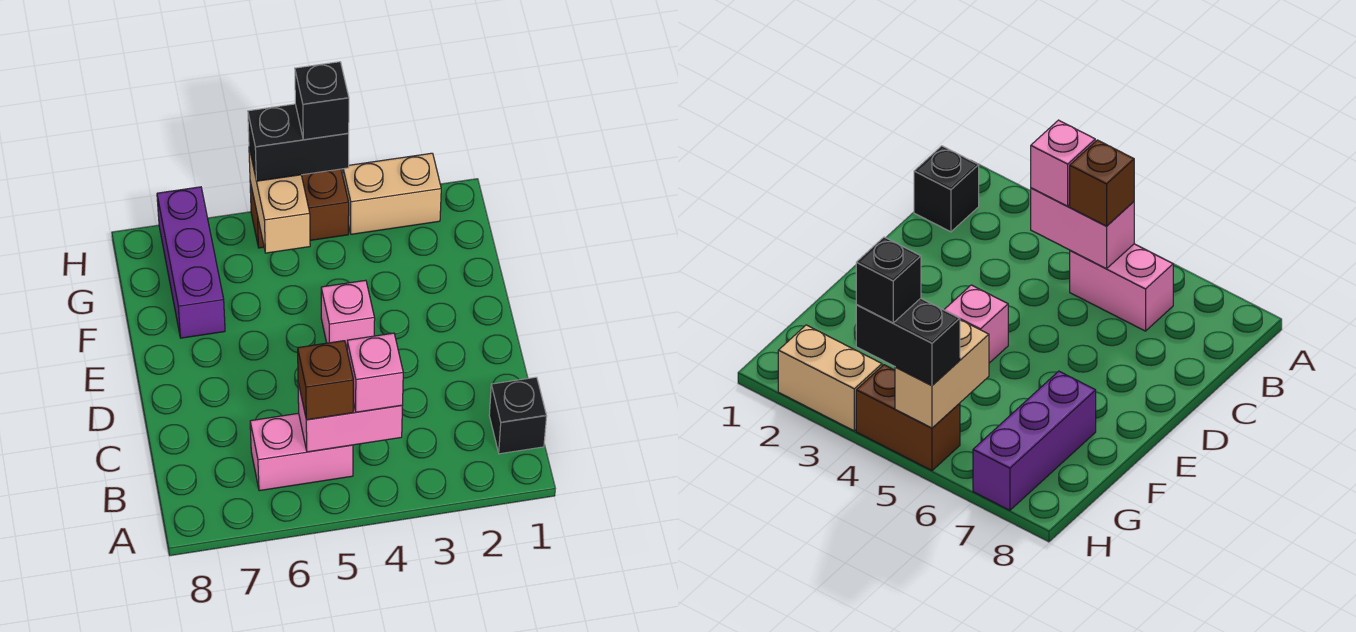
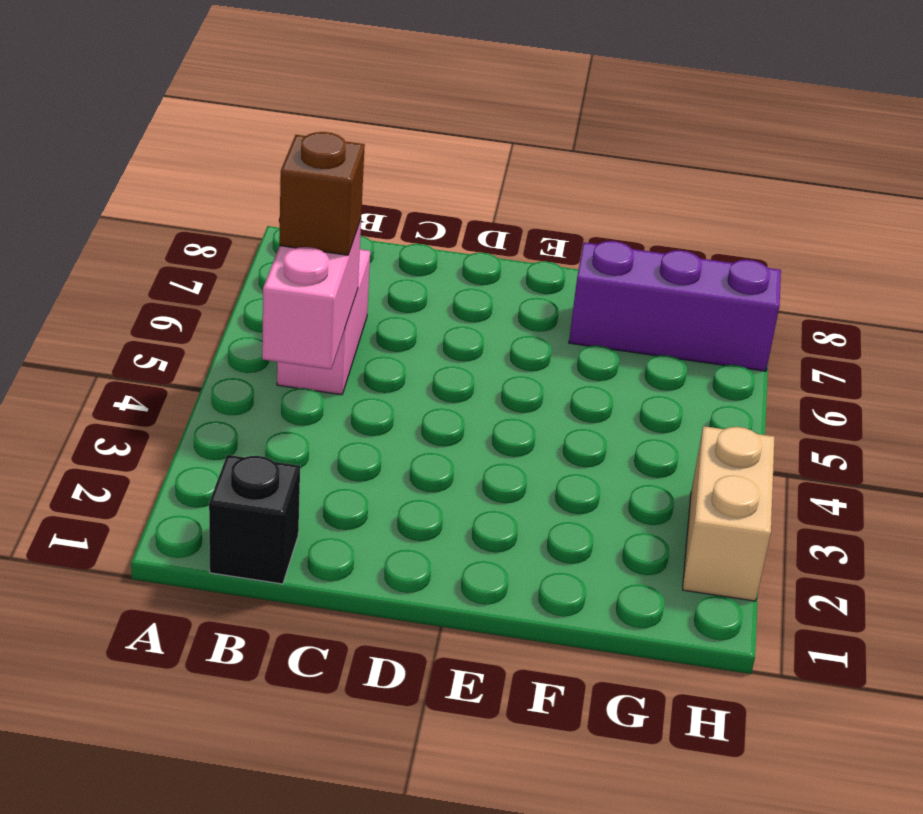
none -> pink 1x1 brick [321,280,375,348]
none -> brown 1x2 brick [250,169,349,248]
none -> tan 1x2 brick [249,148,310,253]

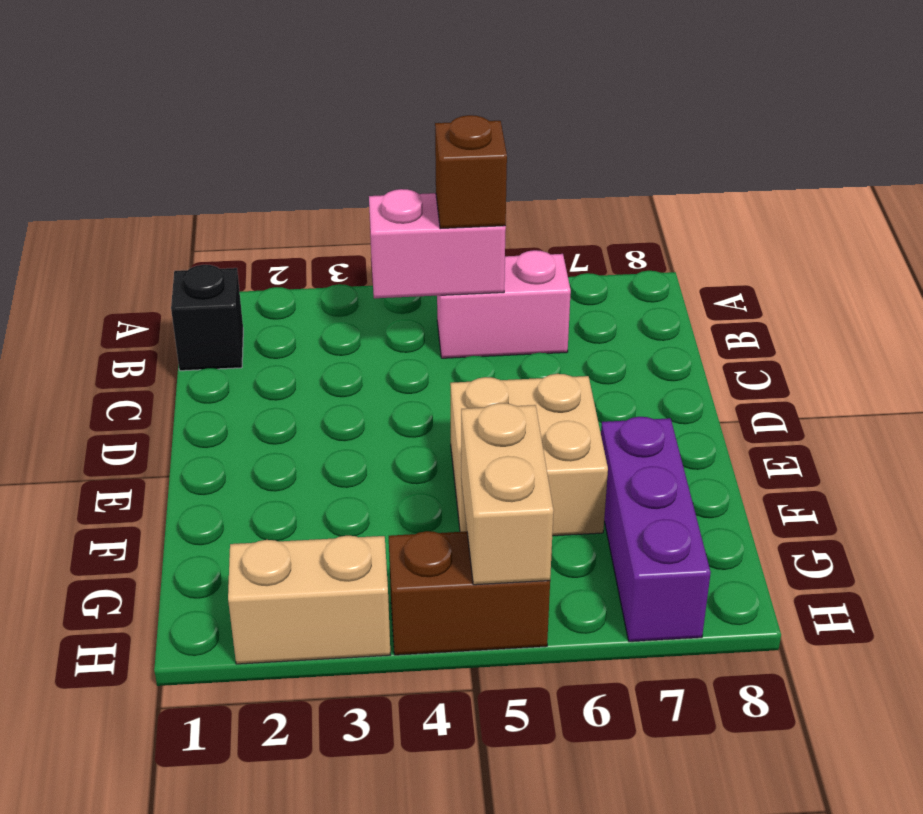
tan 2x2 brick [450,374,608,536] -> none
none -> pink 1x1 brick [321,280,375,348]
none -> pink 1x1 brick [347,333,403,412]
none -> black 1x2 brick [248,104,349,181]

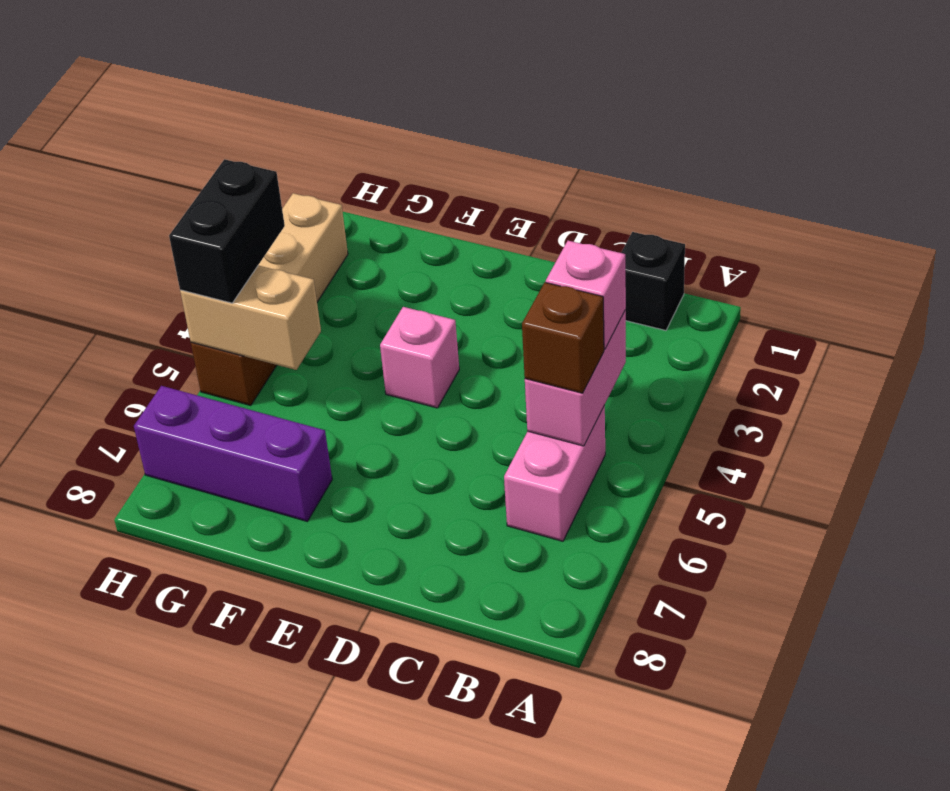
none -> black 1x1 brick [295,62,349,140]

